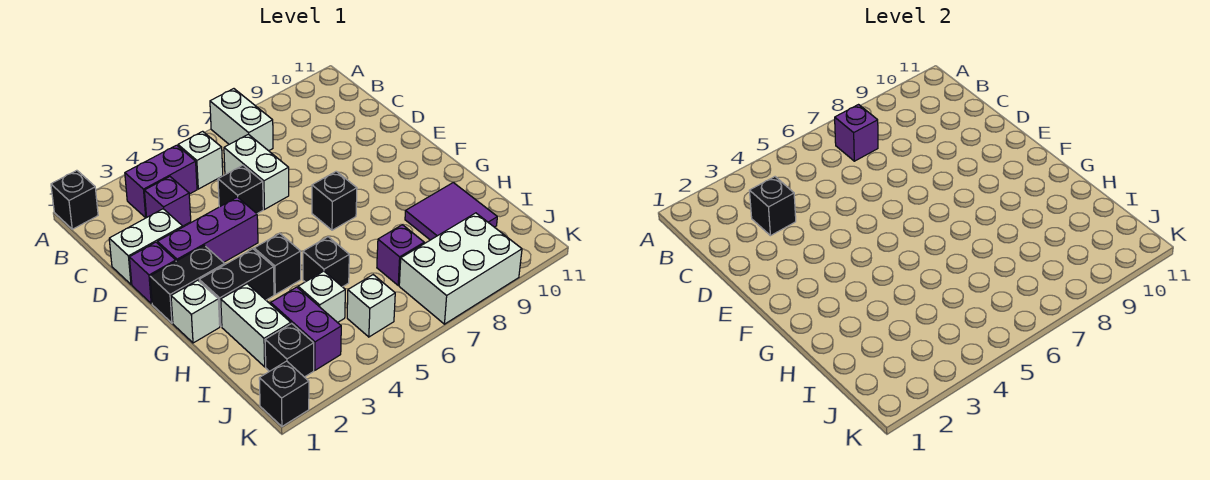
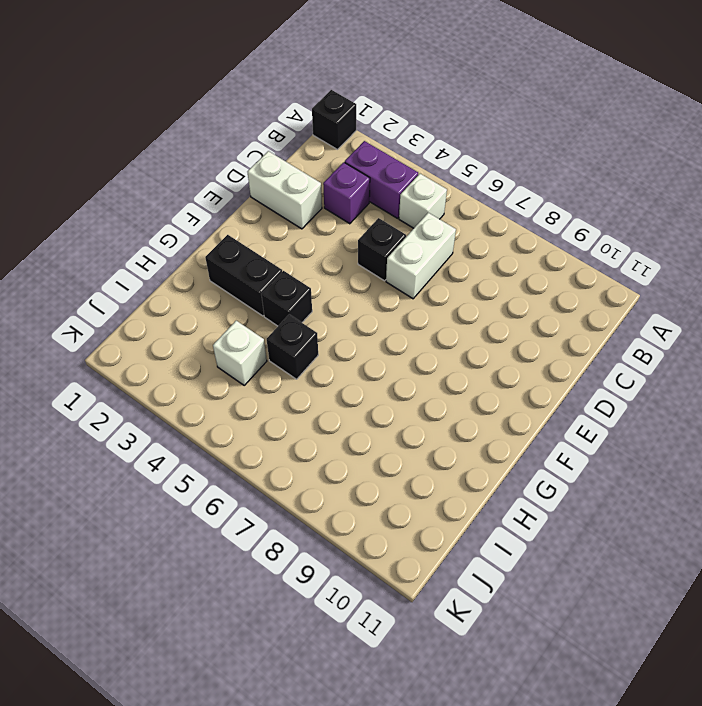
none -> white 1x2 brick [210,89,273,151]
none -> purple 1x1 brick [129,242,176,304]
none -> purple 1x3 brick [157,197,258,262]

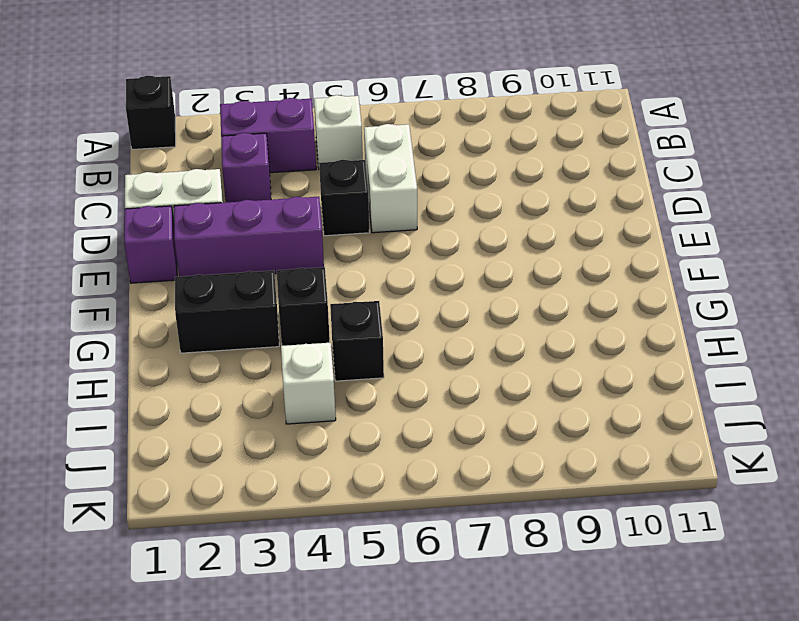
none -> white 1x2 brick [210,89,273,151]
none -> black 1x2 brick [150,246,225,323]
none -> black 1x1 brick [312,171,357,230]

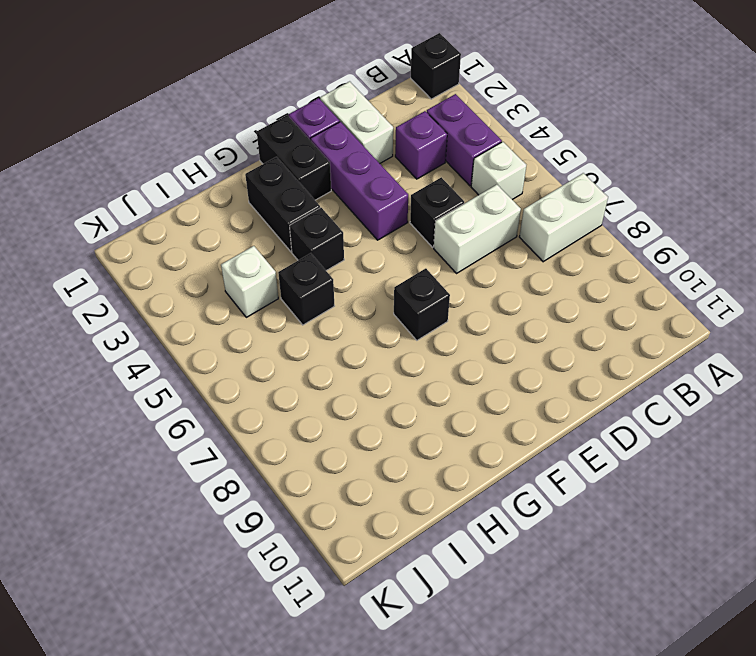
none -> white 1x1 brick [171,280,220,343]
none -> white 1x2 brick [221,284,291,367]
none -> purple 2x2 tile [405,183,497,240]

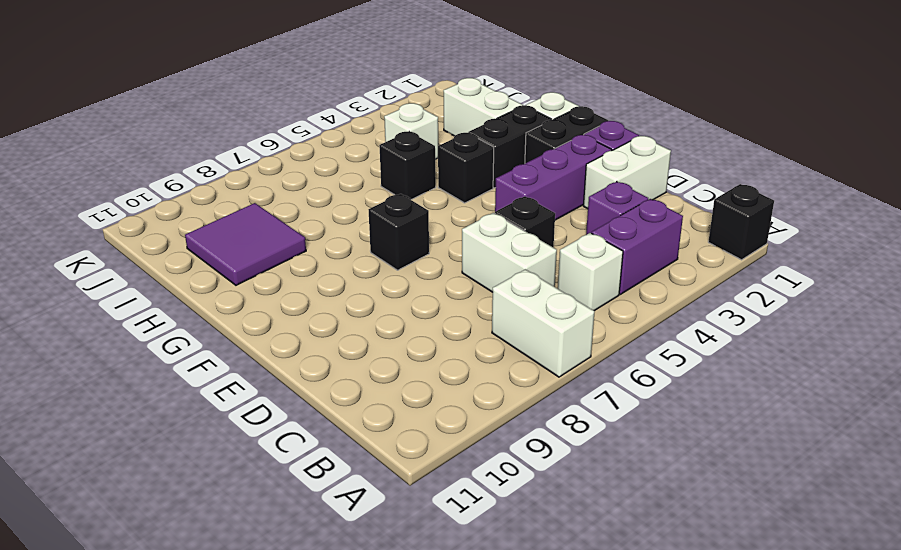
none -> purple 1x2 brick [271,287,341,370]
none -> purple 1x1 brick [377,225,424,285]
none -> black 1x1 brick [265,324,314,377]

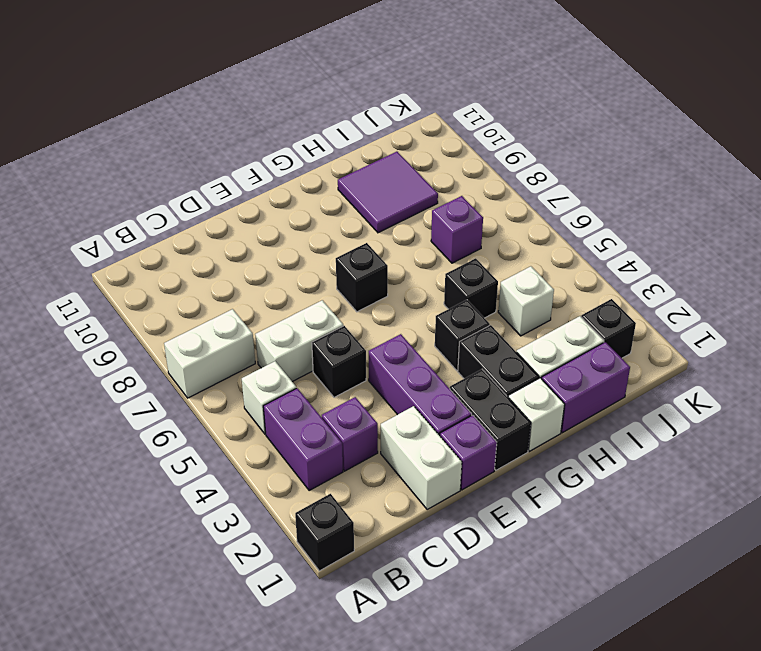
purple 1x2 brick [542,342,630,433] -> purple 1x2 brick moved to [271,287,341,370]
none -> white 1x1 brick [347,275,395,337]
none -> white 2x3 brick [399,213,522,324]
none -> black 1x1 brick [259,361,309,426]

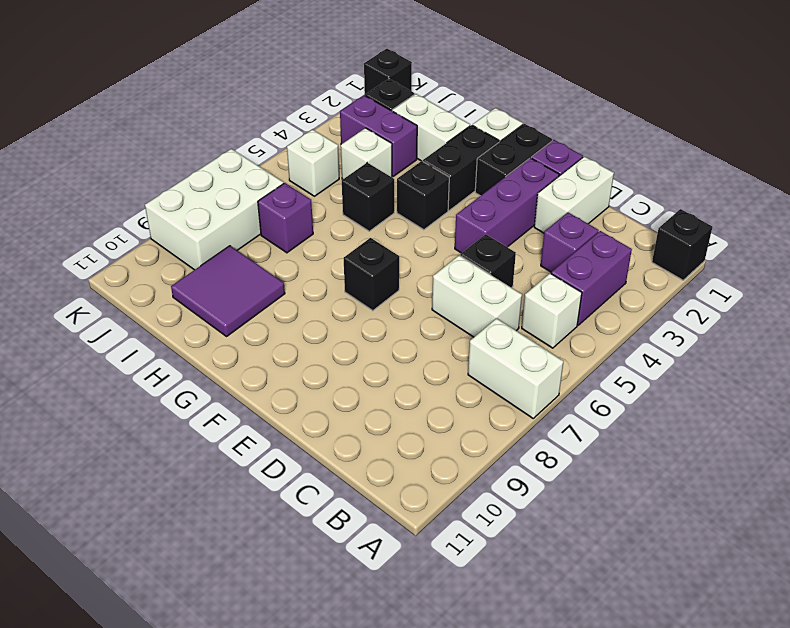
none -> purple 1x1 brick [835,105,878,161]
none -> black 1x1 brick [749,177,796,236]

